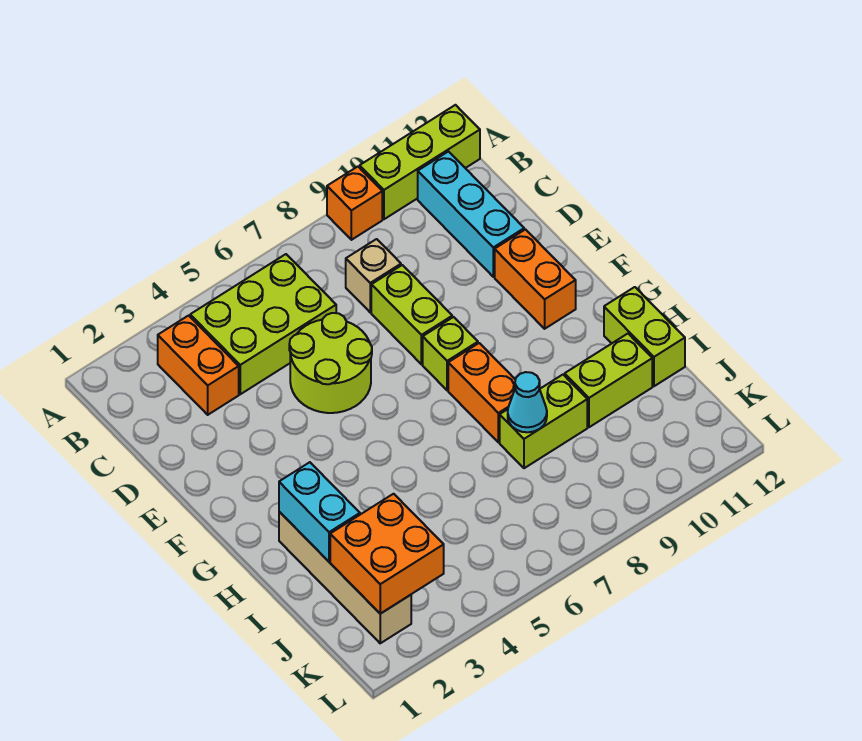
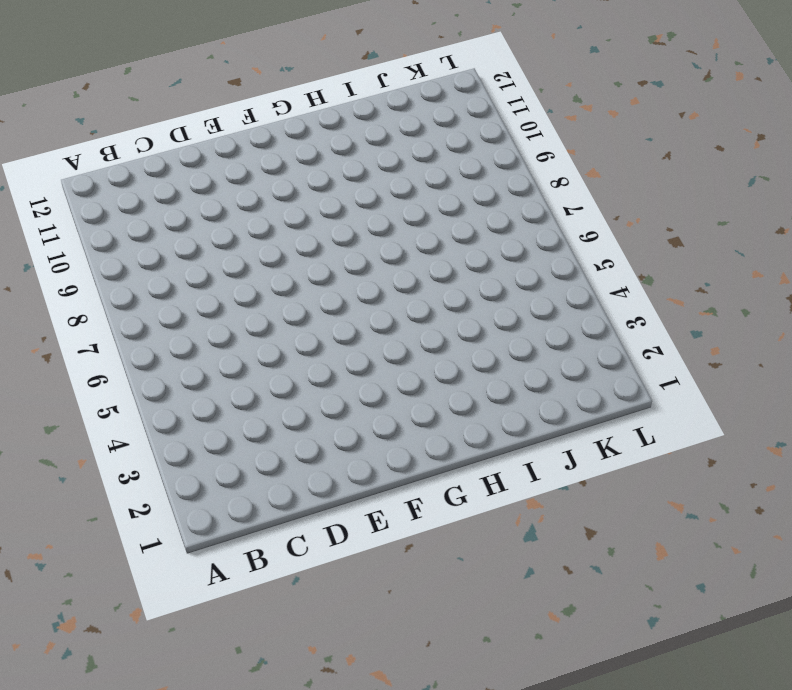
none -> orange 1x1 brick [327,167,382,240]
none -> lime 1x3 brick [360,105,480,219]
none -> orange 1x2 brick [158,316,239,415]

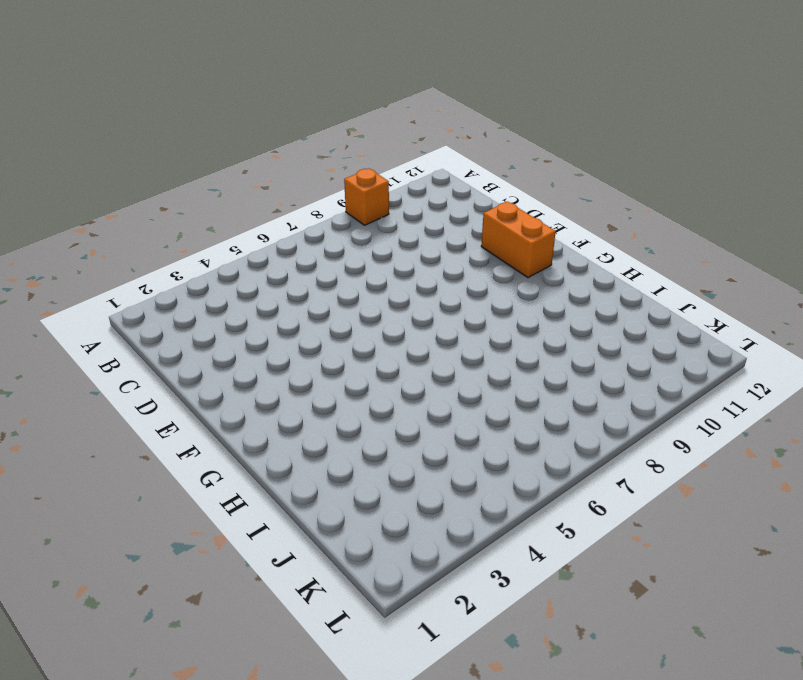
none -> lime 1x3 brick [360,105,480,219]
none -> orange 1x2 brick [158,316,239,415]
none -> lime 2x3 brick [190,254,336,394]

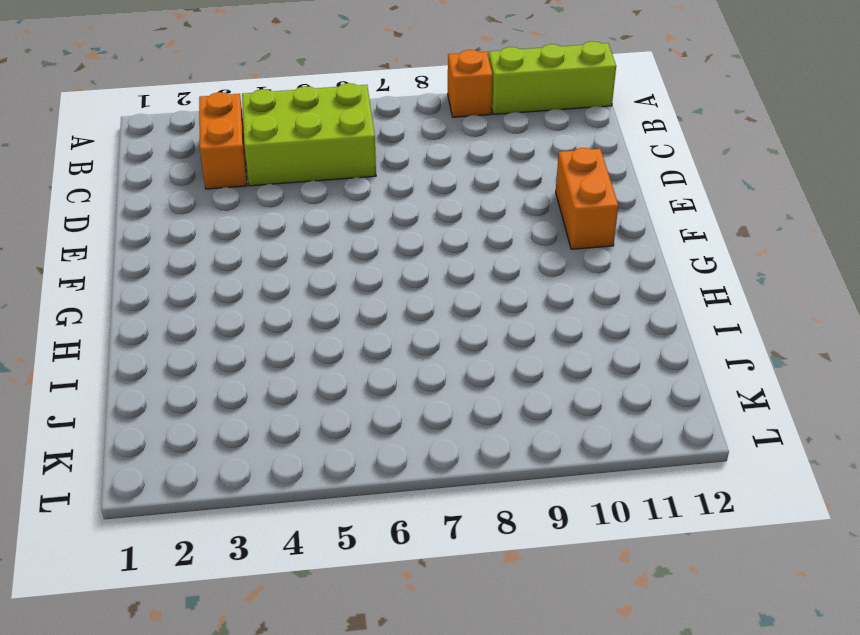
none -> cyan 1x3 brick [418,152,524,277]
none -> tan 1x1 brick [346,239,401,312]
none -> lime 2x2 round brick [289,313,372,413]

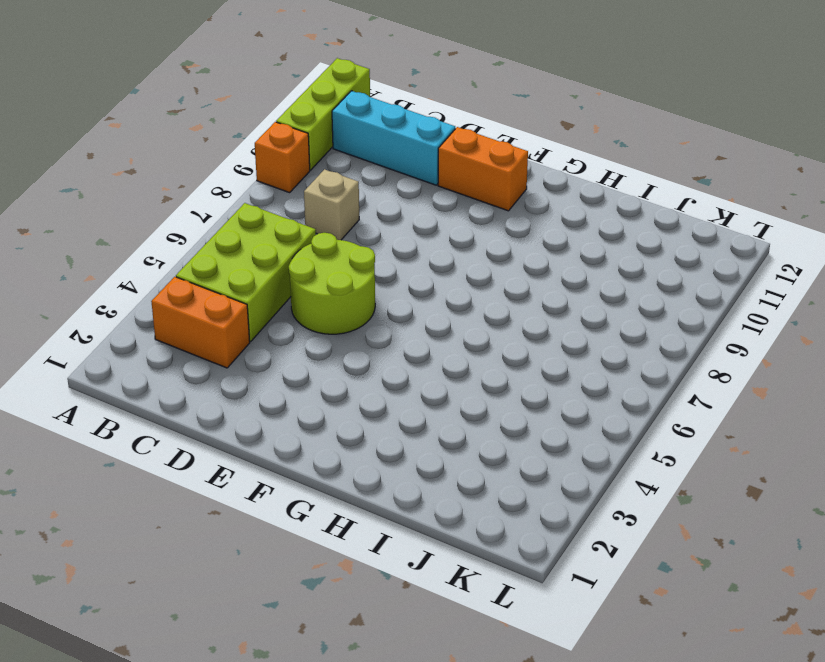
none -> lime 1x2 brick [371,265,452,364]
none -> lime 1x1 brick [423,317,478,390]
none -> orange 1x2 brick [448,343,515,442]

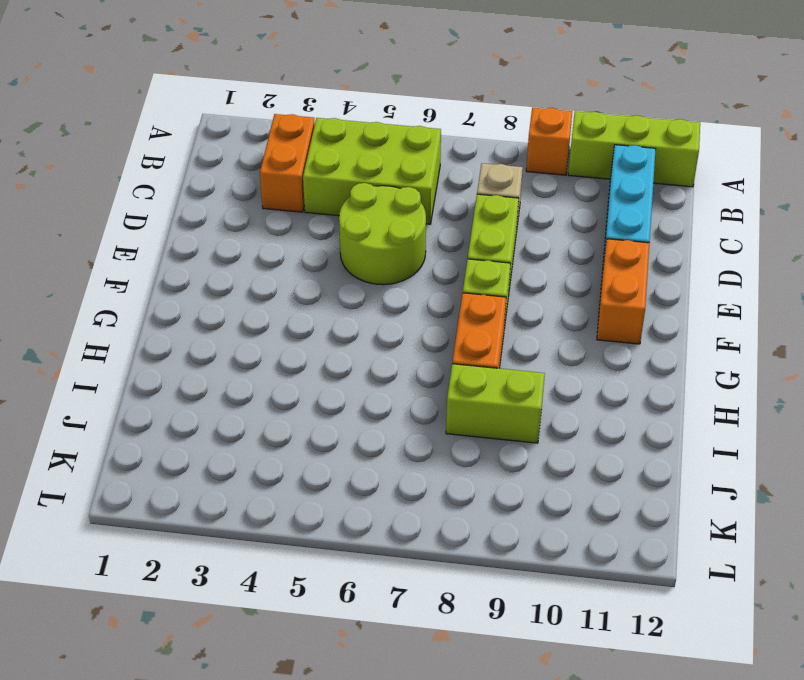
none -> tan 1x4 brick [279,512,411,643]
none -> lime 1x2 brick [604,287,685,386]
none -> lime 1x2 brick [565,334,652,427]

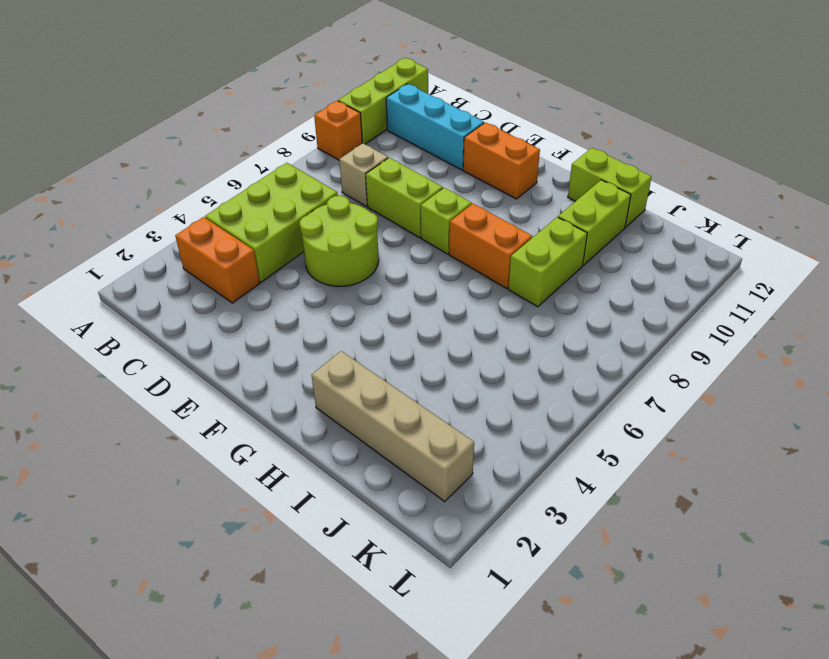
none -> cyan 1x2 brick [279,462,360,562]
none -> cyan 1x1 cone [508,372,547,432]
none -> orange 2x2 brick [330,494,444,614]

